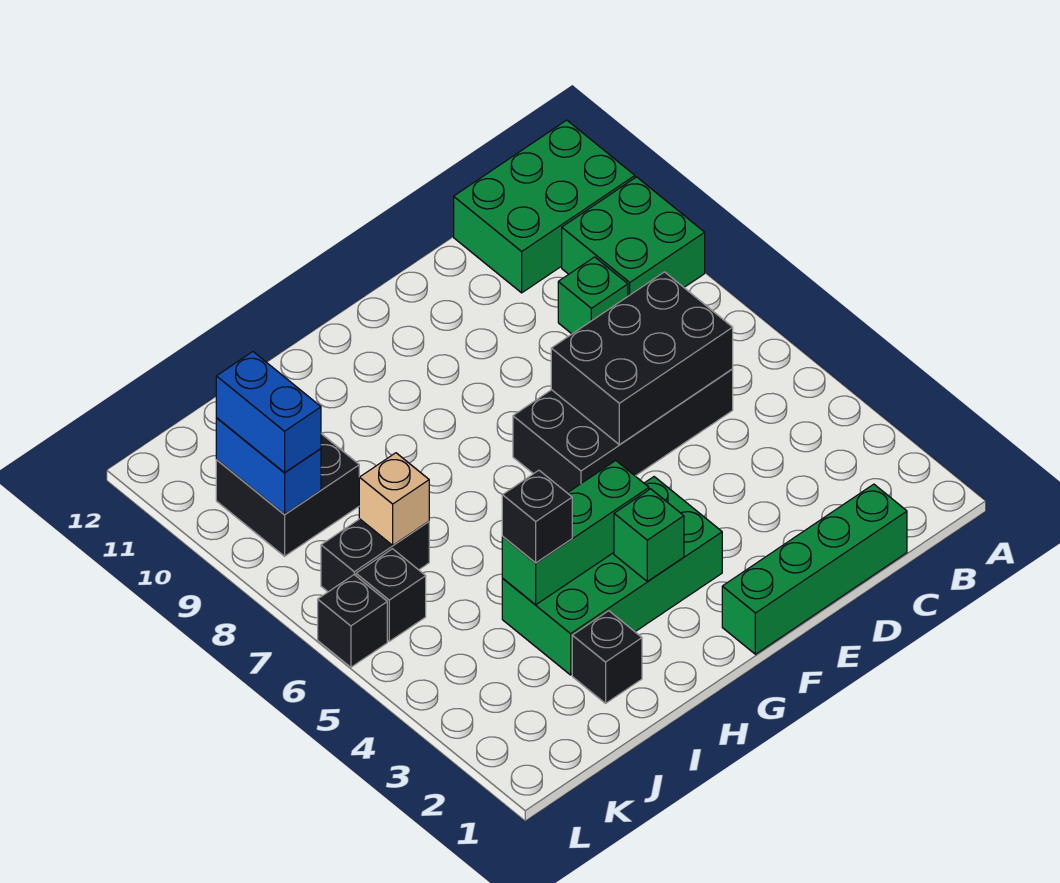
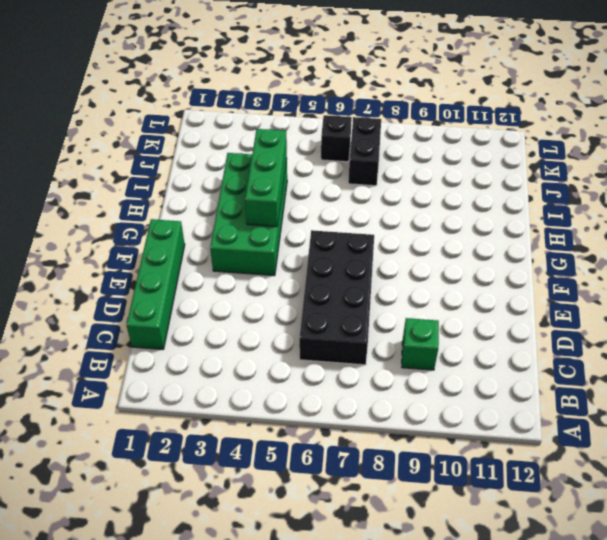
none -> green 2x2 brick [562,177,705,296]
none -> green 2x3 brick [454,120,635,293]
none -> black 1x1 brick [572,611,642,703]

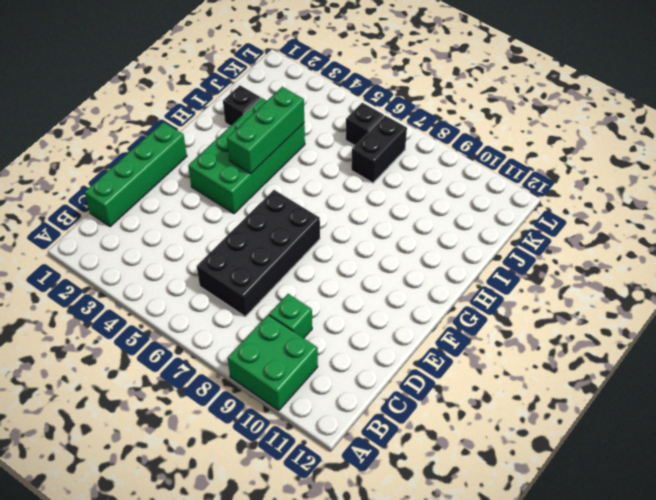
none -> green 2x3 brick [454,120,635,293]
none -> black 2x2 brick [216,434,359,556]
none -> black 1x1 brick [318,575,387,667]

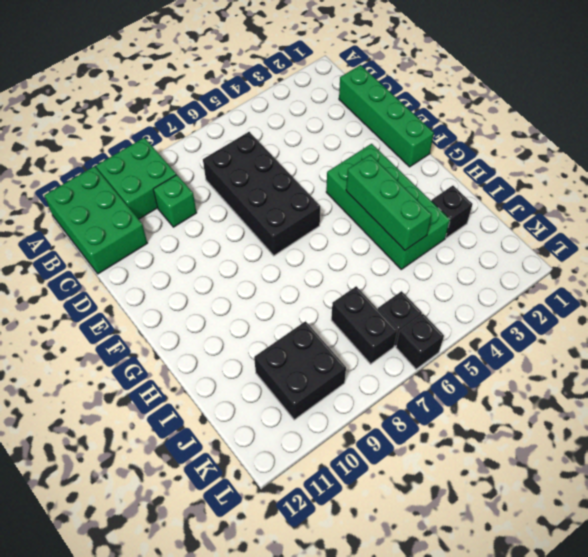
none -> black 2x3 brick [551,272,733,445]
none -> green 1x1 brick [614,489,684,581]
none -> tan 1x1 brick [359,453,429,545]

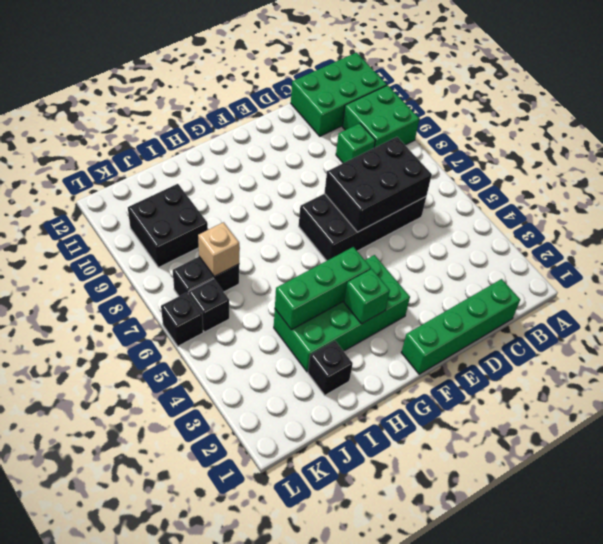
none -> blue 1x2 brick [216,418,321,514]
none -> black 1x1 brick [502,470,572,563]
none -> blue 1x2 brick [216,352,321,473]

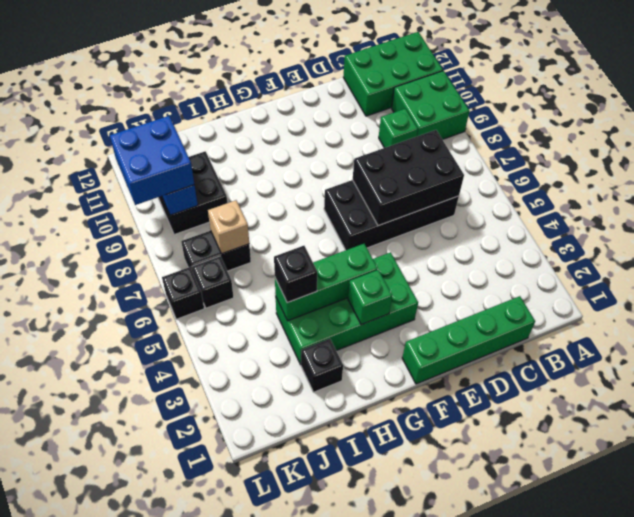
blue 2x2 brick [110,116,194,205] -> blue 1x2 brick [216,352,321,473]

